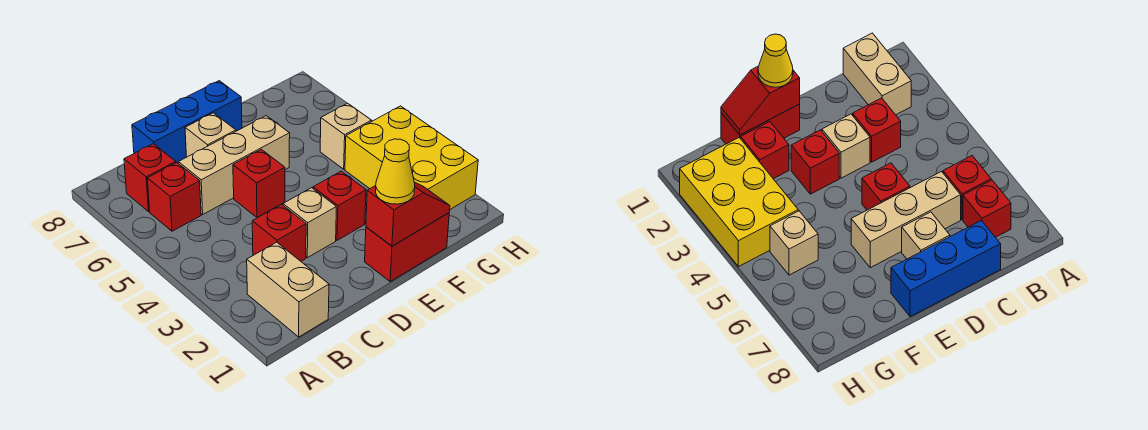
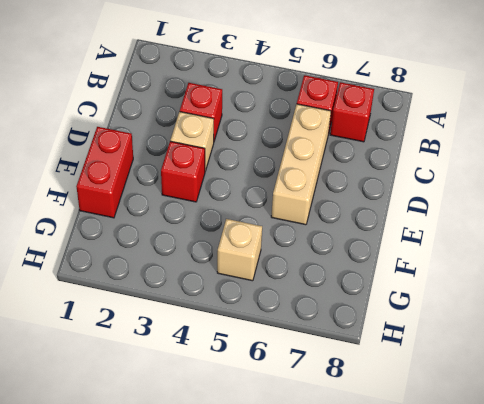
none -> tan 1x2 brick [247,242,329,337]
none -> blue 1x3 brick [132,81,242,163]
none -> red 1x1 brick [233,149,285,218]

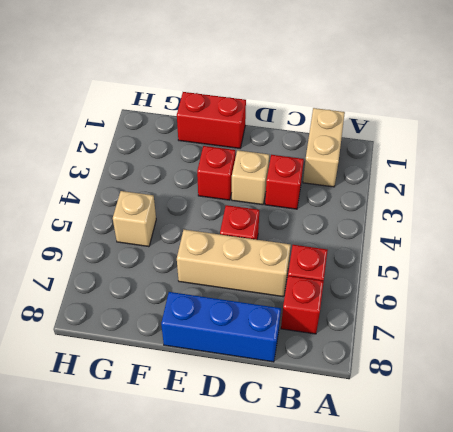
none -> tan 1x1 brick [185,113,236,157]
none -> red 1x1 brick [741,122,789,179]
none -> yellow 2x3 brick [345,106,478,209]

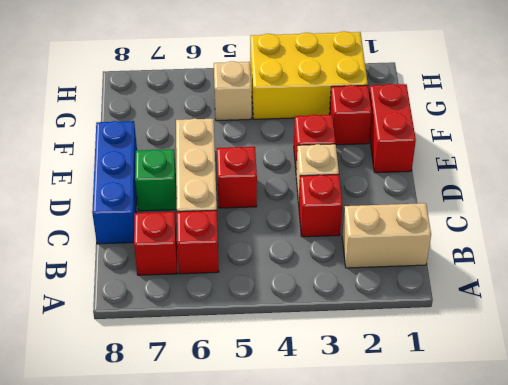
green 1x1 brick [135,149,177,211] -> tan 1x1 brick [185,113,236,157]
none -> red 1x2 slope [366,182,450,246]
none -> yellow 1x1 cone [376,139,415,204]

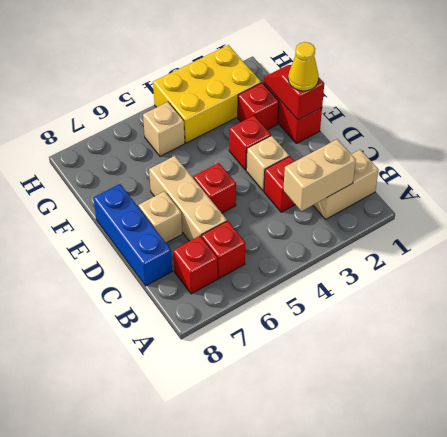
tan 1x2 brick [283,139,356,211] -> none

